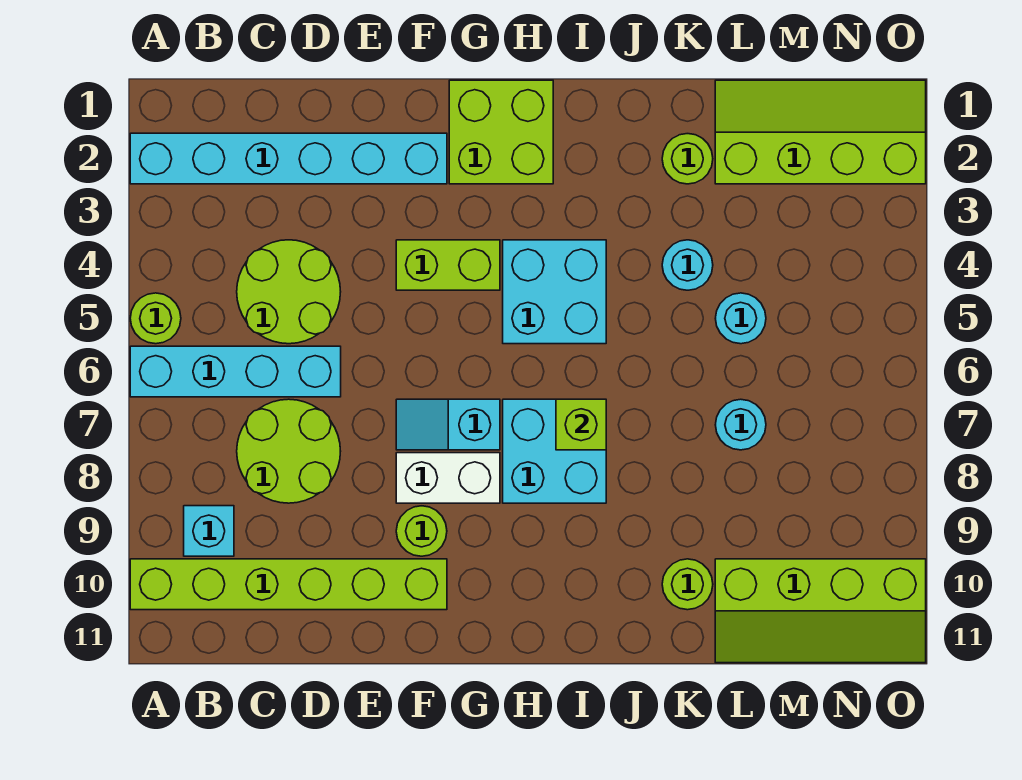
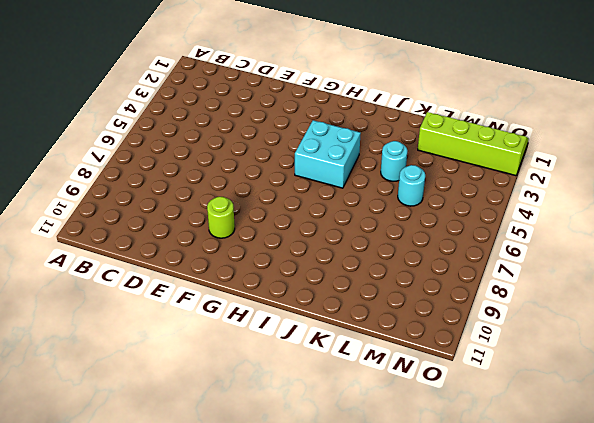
none -> cyan 1x6 brick [130,133,447,184]
none -> lime 1x1 round brick [130,293,181,344]
none -> cyan 1x4 brick [130,346,341,397]

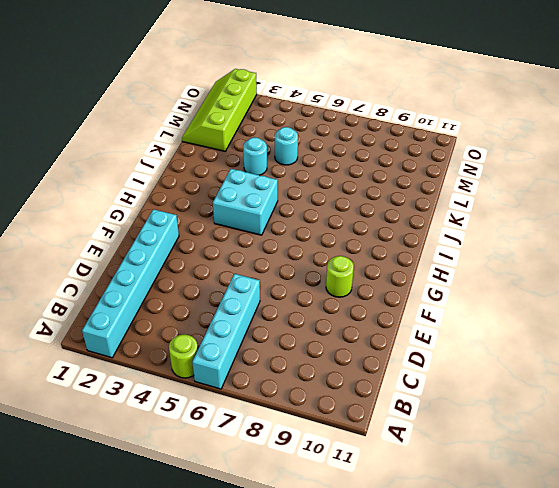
none -> lime 1x6 brick [130,559,447,610]
none -> cyan 1x1 brick [184,506,234,556]
none -> lime 2x2 round brick [237,240,341,344]

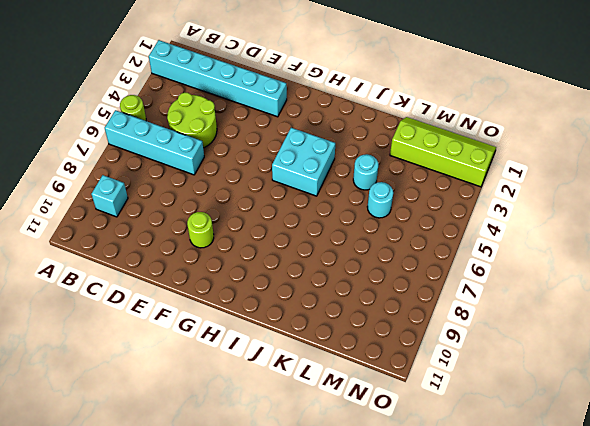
none -> lime 1x6 brick [130,559,447,610]
none -> lime 2x2 round brick [237,399,341,503]
none -> lime 1x2 brick [396,240,500,290]

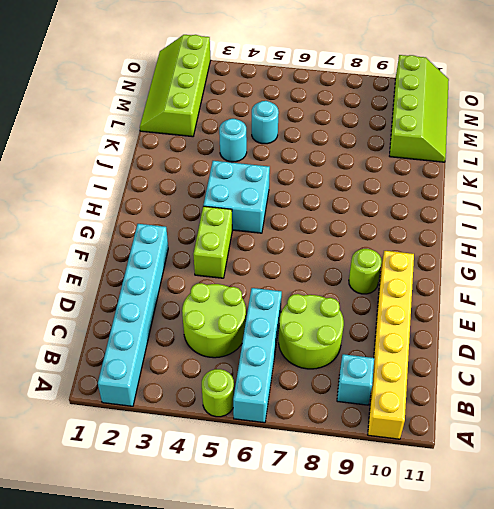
yellow 1x6 brick [368,251,414,439] -> lime 1x6 brick [130,559,447,610]
none -> cyan 1x2 slope [396,399,500,450]
none -> white 1x2 brick [396,453,500,503]
none -> lime 2x2 brick [449,80,553,184]

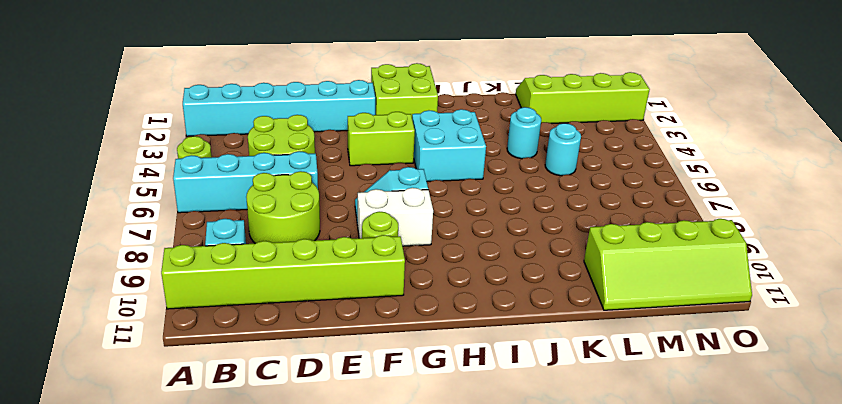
none -> cyan 2x2 brick [503,399,606,503]
none -> lime 1x1 round brick [662,134,713,184]
none -> lime 1x1 round brick [662,559,713,610]

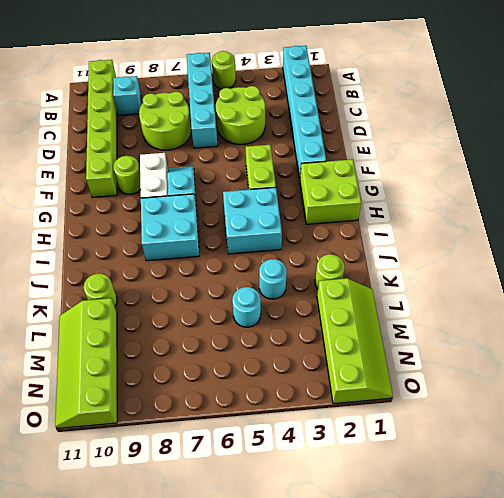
none -> cyan 1x1 round brick [715,399,766,450]
none -> lime 1x1 brick [556,399,606,450]

